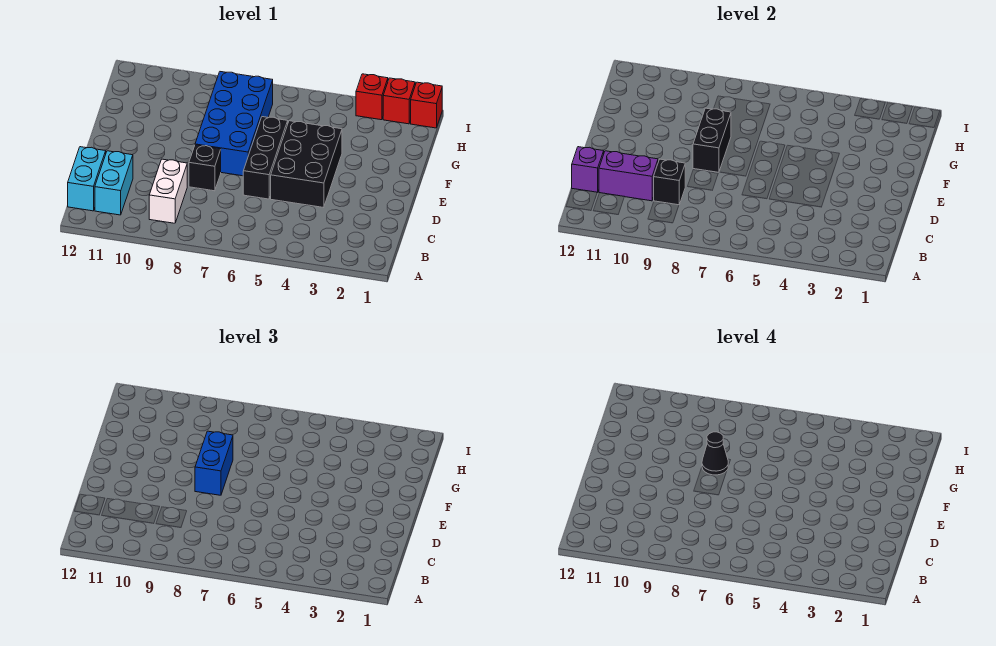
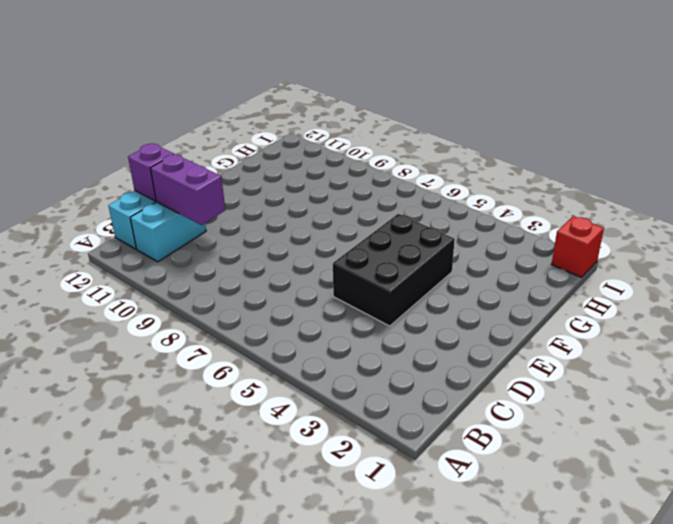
none -> white 1x2 brick [149,159,187,223]
none -> black 1x3 brick [243,117,288,199]
none -> black 1x1 brick [189,145,221,191]

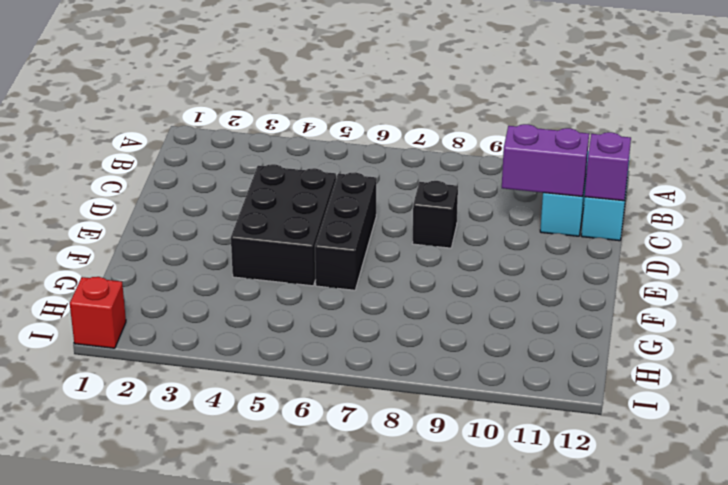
none -> white 1x2 brick [149,159,187,223]
none -> blue 2x4 brick [195,72,273,176]
none -> red 1x1 brick [383,78,415,124]

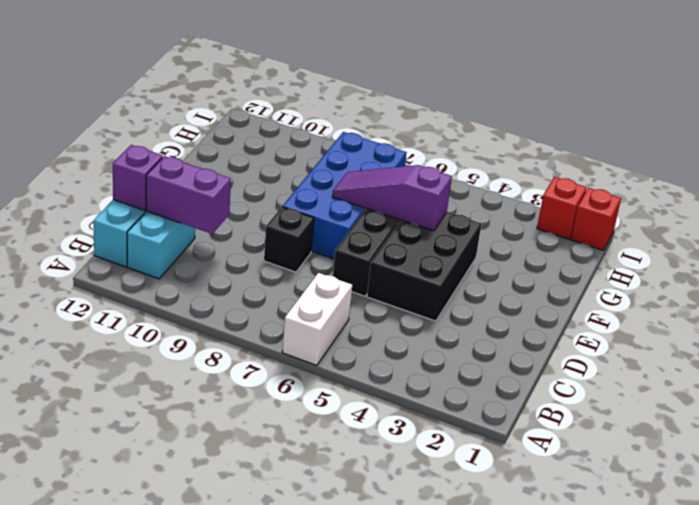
white 1x2 brick [282,273,352,365] -> white 1x2 brick moved to [149,159,187,223]
purple 1x3 slope [332,165,452,231] -> none
none -> red 1x1 brick [356,74,388,120]
none -> black 1x1 brick [654,159,685,205]
none -> black 1x2 brick [693,108,731,172]

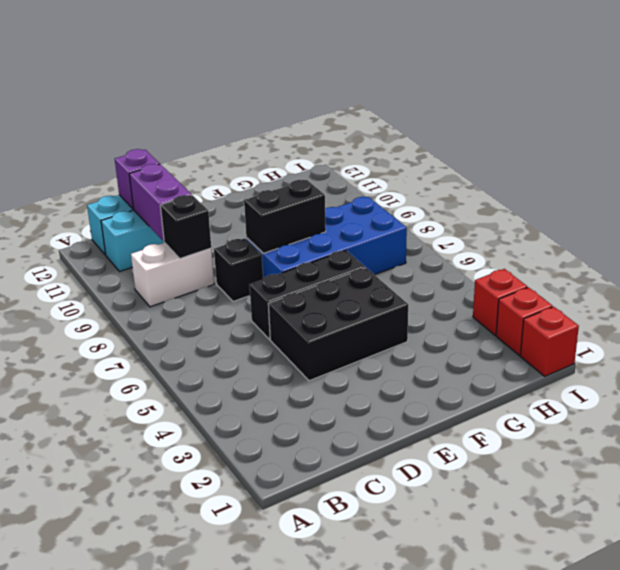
none -> blue 1x2 brick [195,431,233,495]
none -> black 1x1 cone [702,432,728,475]

